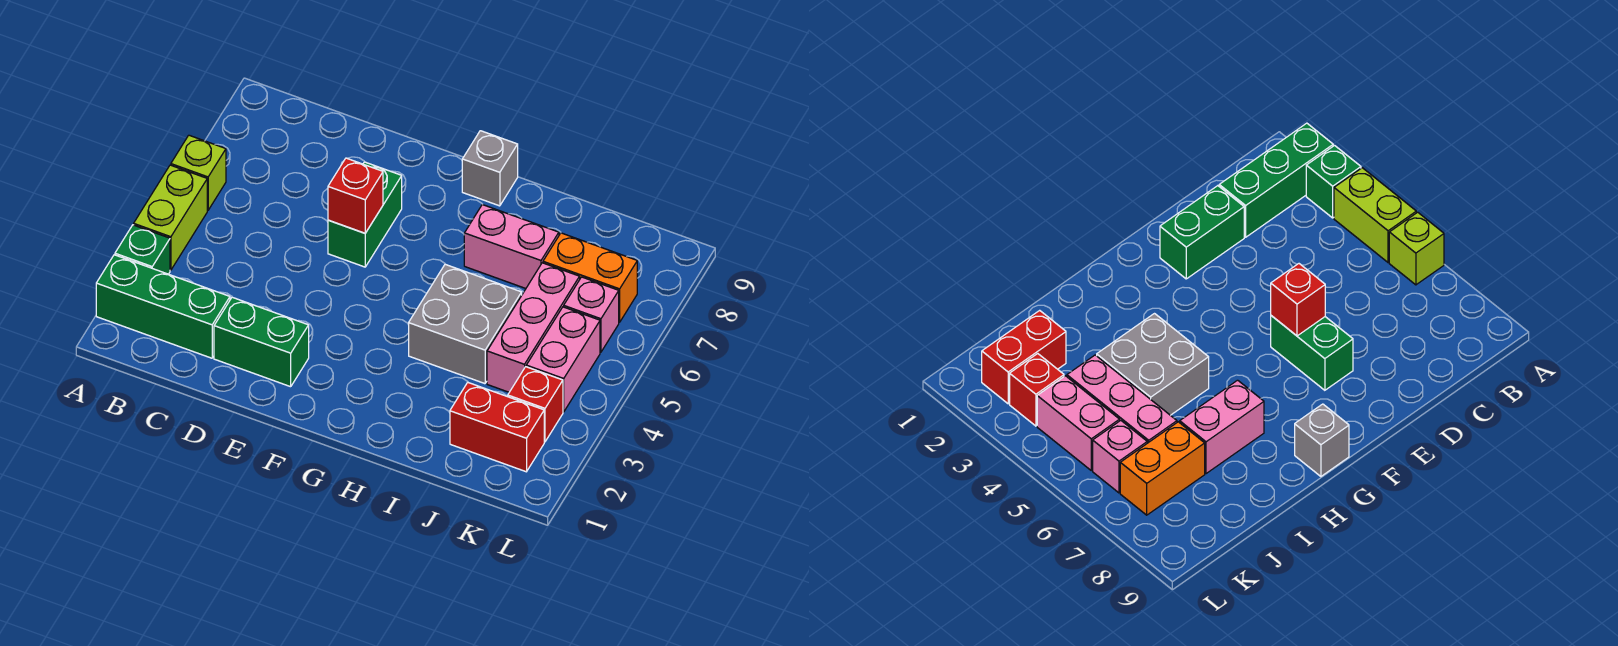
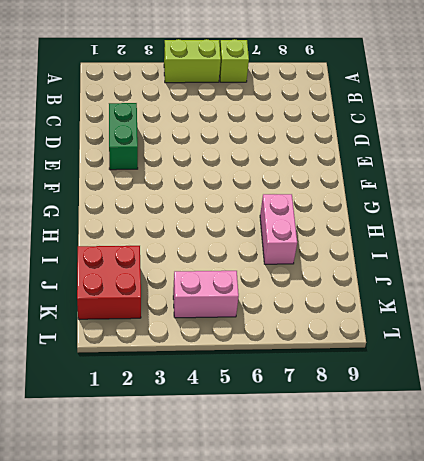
red 2x2 brick [77,246,141,319] -> red 1x2 brick [450,383,544,472]
none -> green 1x3 brick [96,255,230,358]
none -> green 1x1 brick [115,225,170,274]
none -> green 1x2 brick [328,162,402,267]

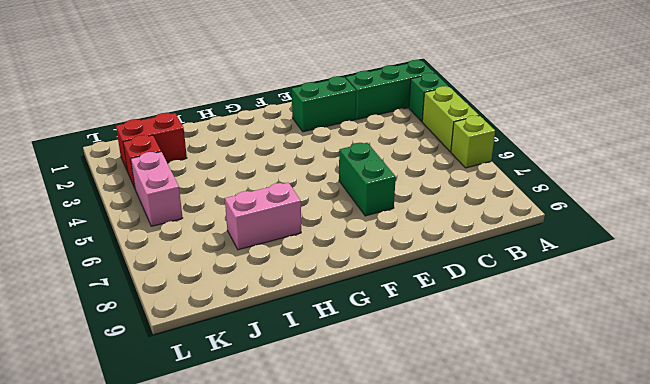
none -> grey 1x1 brick [462,131,518,206]
none -> grey 2x2 brick [409,264,522,384]
none -> pink 1x3 brick [487,263,580,392]

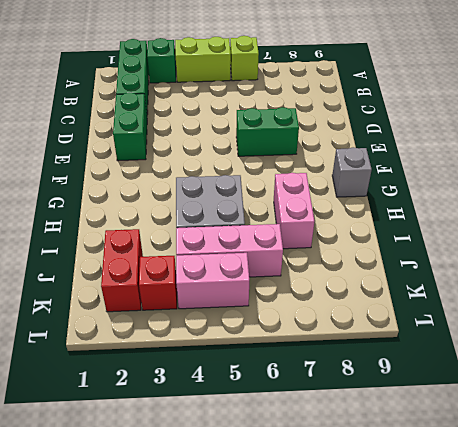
none -> orange 1x2 brick [543,233,637,322]
none -> pink 1x1 brick [564,277,619,352]
none -> red 1x1 brick [328,158,383,233]

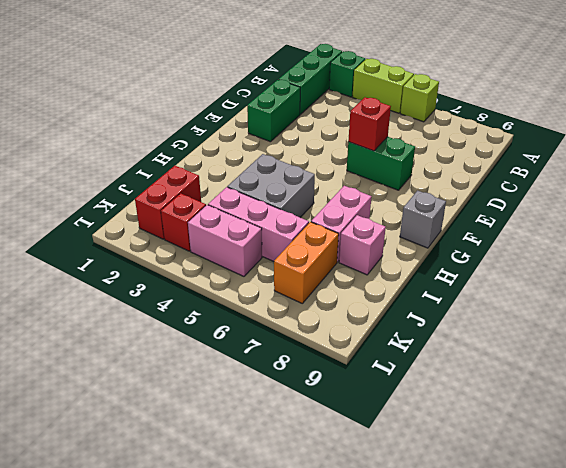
pink 1x1 brick [339,215,386,275] -> pink 1x1 brick moved to [564,277,619,352]

